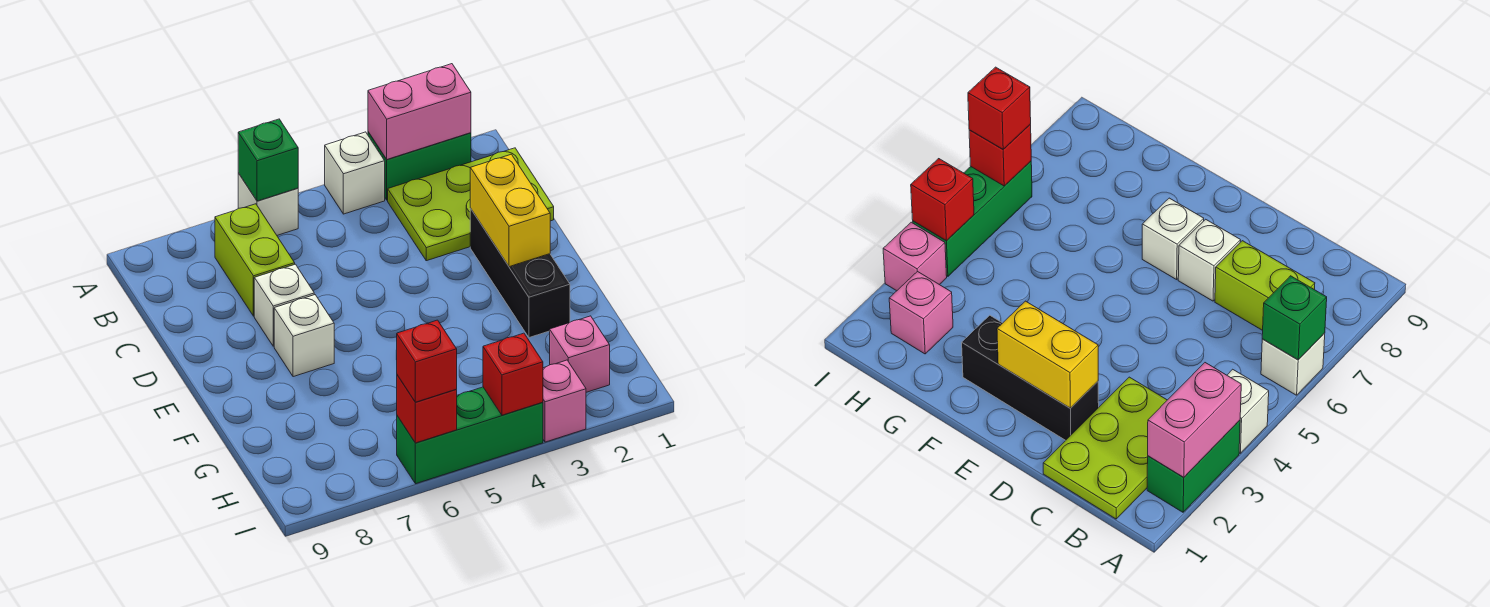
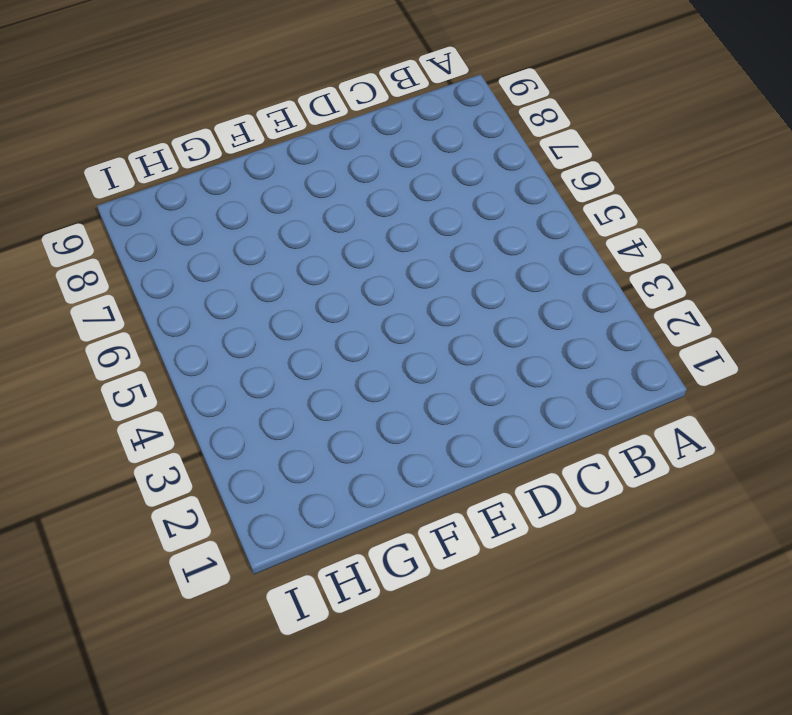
none -> green 1x2 brick [368,132,471,200]
none -> white 1x1 brick [325,132,385,214]
none -> white 1x1 brick [238,173,298,235]

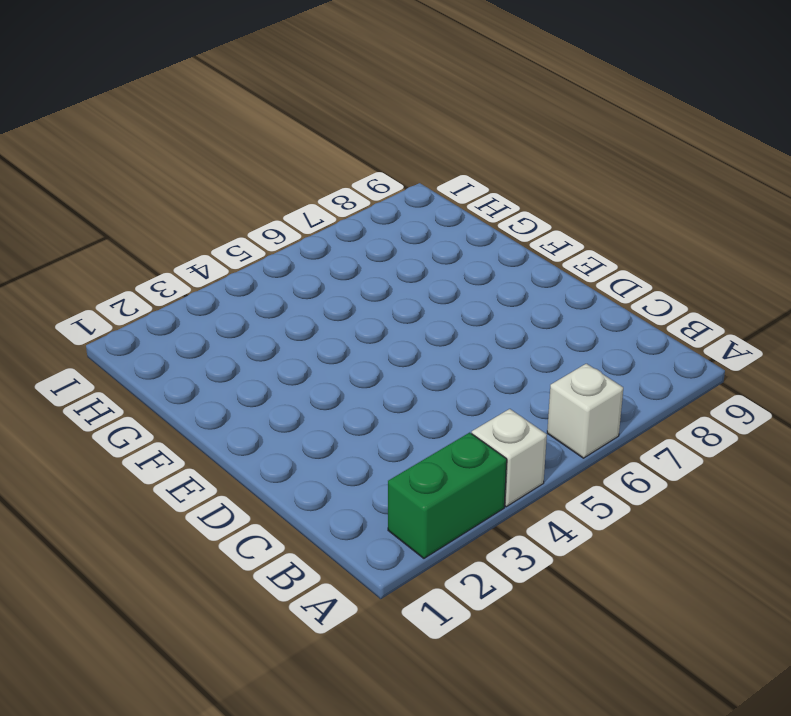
none -> lime 2x3 plate [388,148,554,261]
none -> lime 1x2 brick [215,204,295,316]
none -> black 1x3 brick [470,208,570,338]

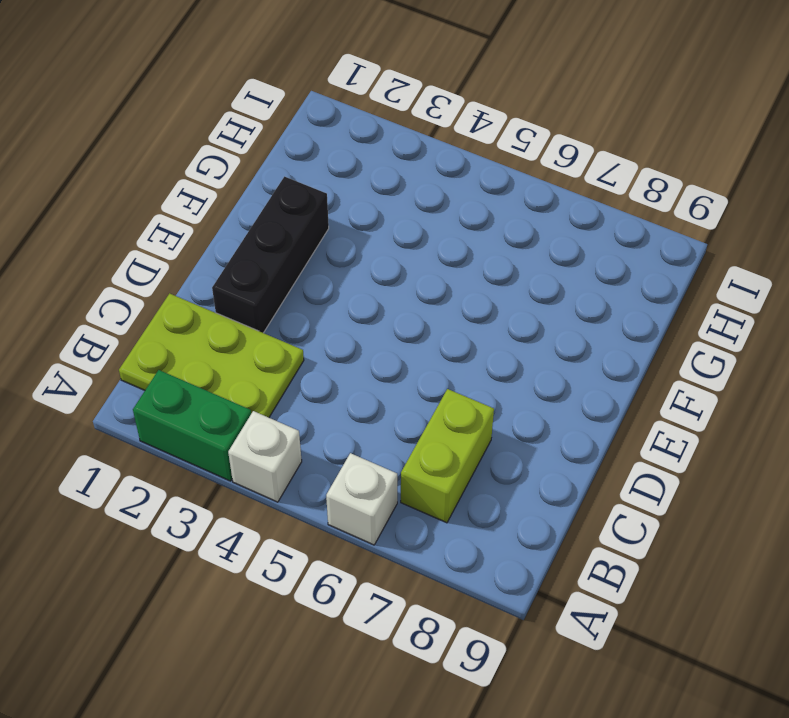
none -> white 1x1 brick [254,264,314,346]
none -> white 1x1 brick [274,295,334,377]
none -> pink 1x1 brick [550,316,610,392]

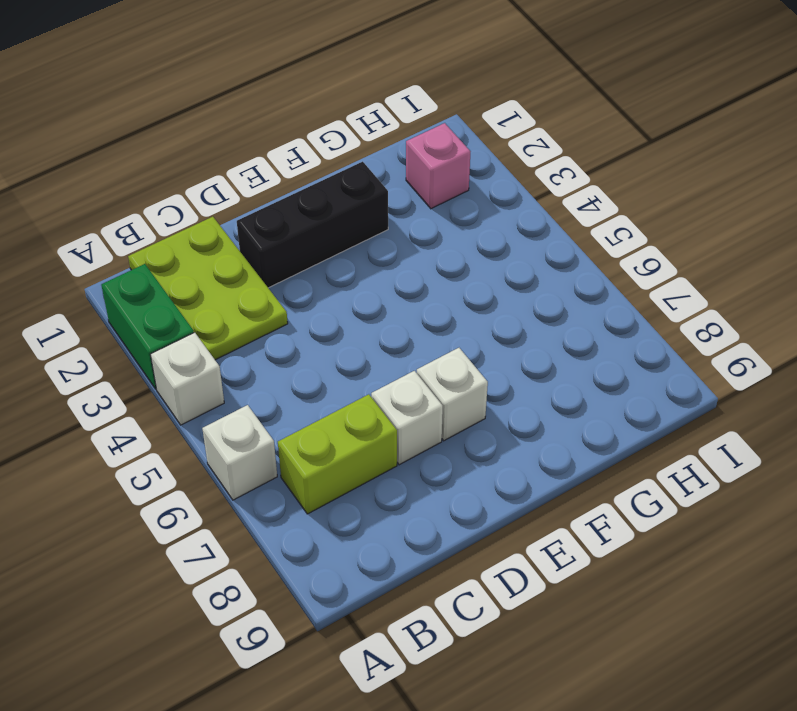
none -> pink 1x1 brick [543,360,586,442]
none -> green 1x3 brick [397,387,543,484]
none -> pink 1x2 brick [368,64,471,160]

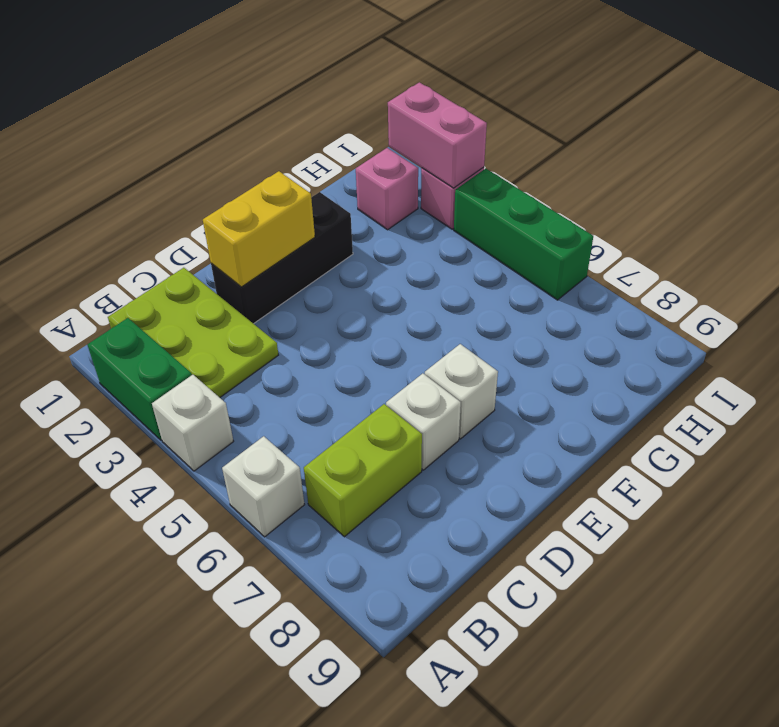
pink 1x2 brick [388,82,487,188] -> pink 1x2 brick moved to [368,64,471,160]
none -> green 1x1 brick [238,119,298,201]
none -> red 1x1 brick [483,333,543,415]
none -> red 1x1 brick [397,375,457,443]

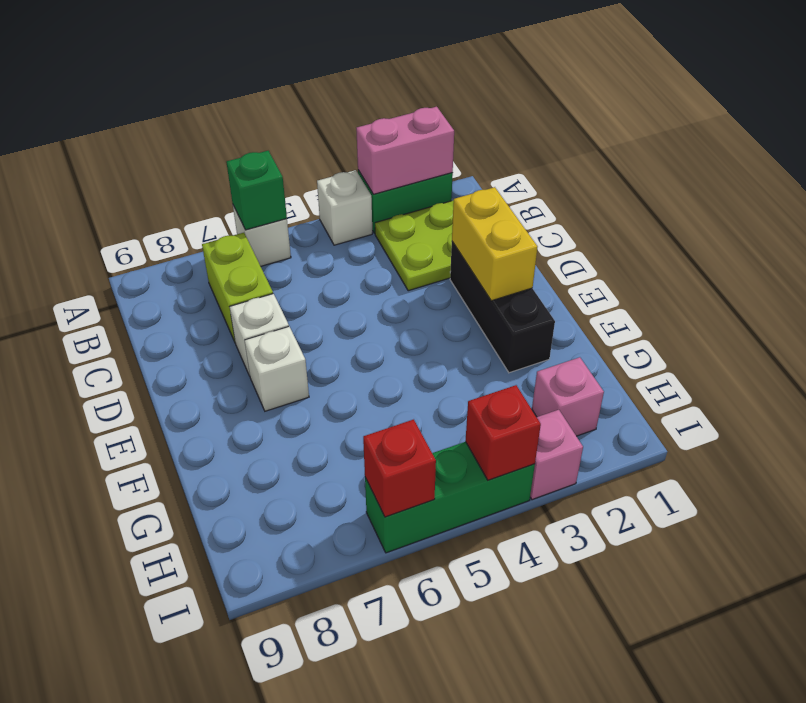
none -> red 1x1 brick [397,320,457,402]

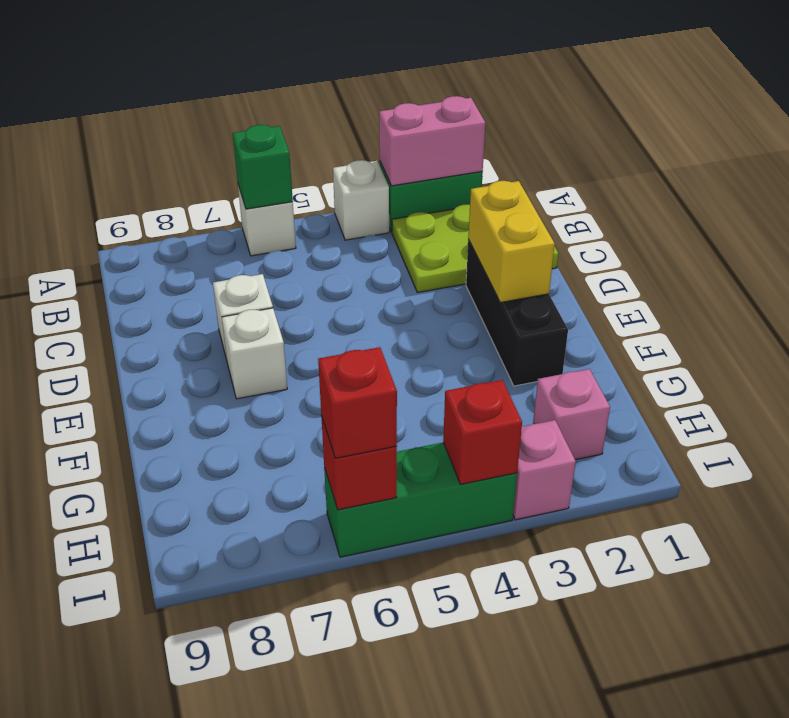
none -> lime 1x2 brick [215,204,295,316]

